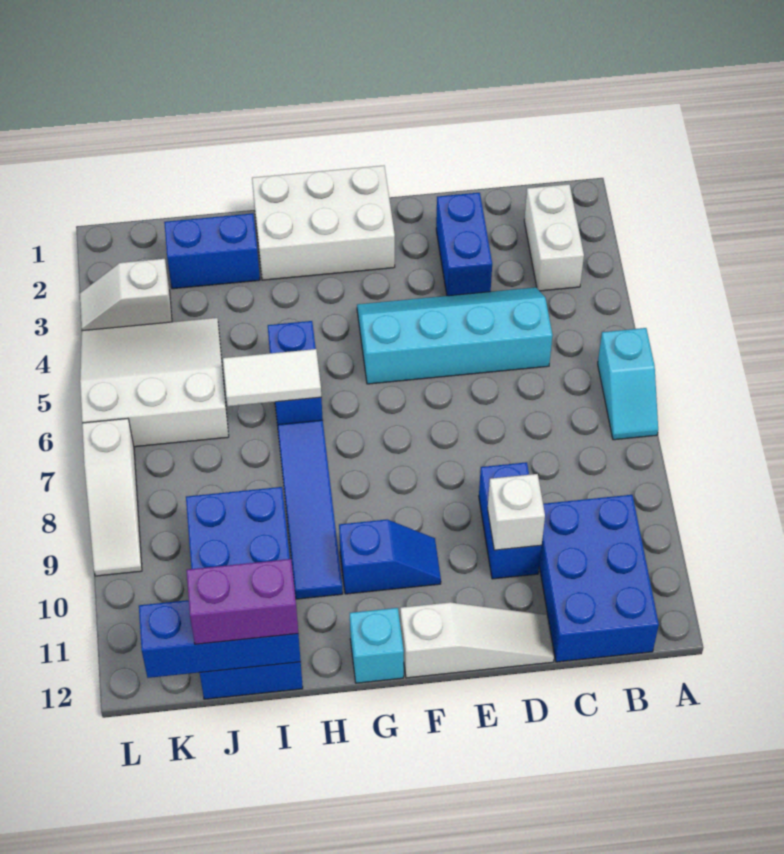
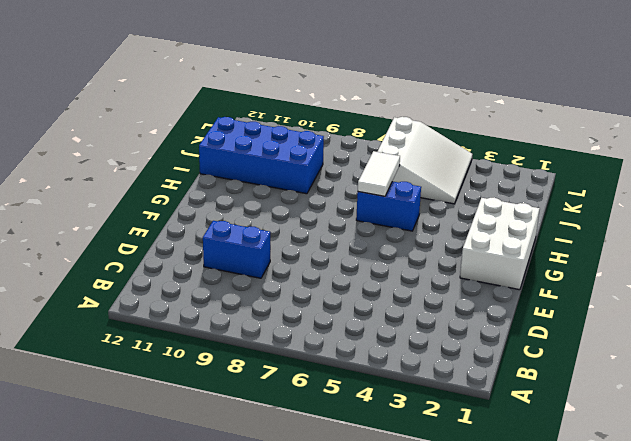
none -> cyan 1x2 slope [598,328,658,440]
none -> white 1x2 brick [524,184,584,291]
none -> blue 2x3 brick [539,495,659,662]

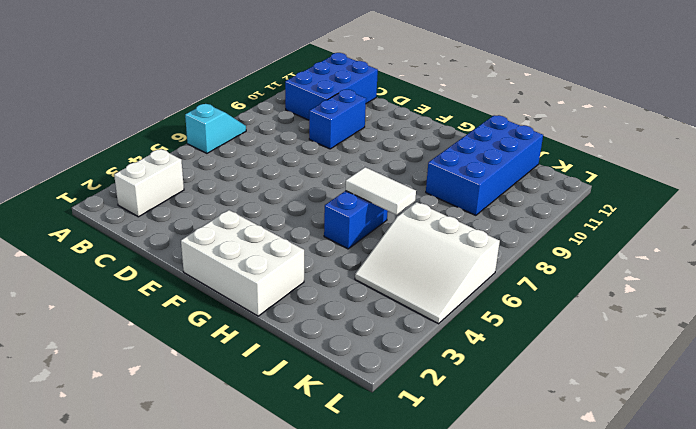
none -> cyan 2x4 slope [357,287,553,384]
none -> blue 1x2 brick [436,193,492,296]
none -> white 1x3 slope [400,602,554,678]

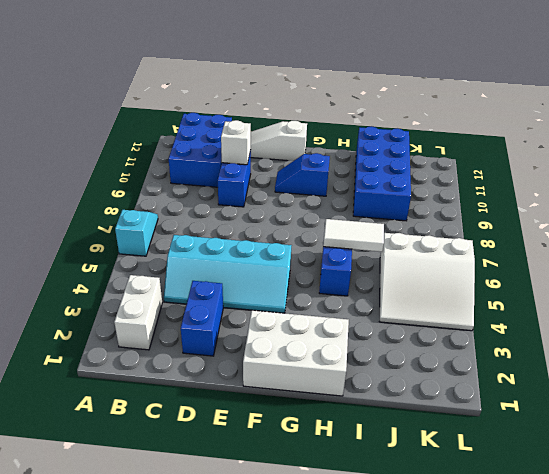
none -> cyan 1x1 brick [350,608,404,683]
none -> blue 1x4 tile [278,420,343,599]
none -> blue 1x2 brick [164,214,260,289]

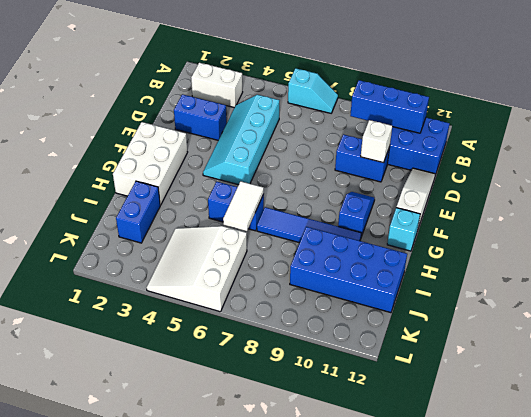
blue 1x3 brick [350,80,429,133] -> blue 1x3 brick turned to [139,600,301,678]
none -> white 1x2 slope [80,259,172,331]
none -> white 1x3 slope [82,419,142,576]
none -> purple 1x2 brick [186,559,298,644]

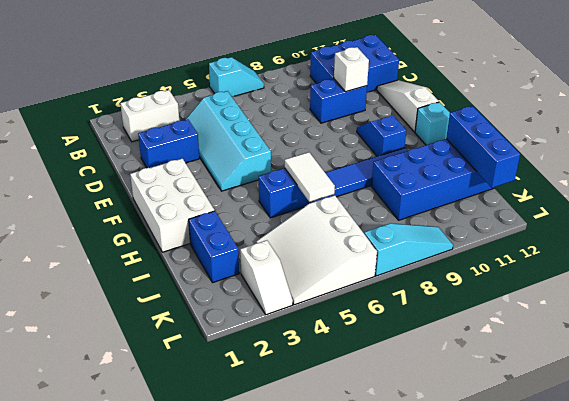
cyan 1x3 slope [364,223,453,276] -> white 1x3 slope [82,419,142,576]
none -> purple 1x2 brick [186,559,298,644]

